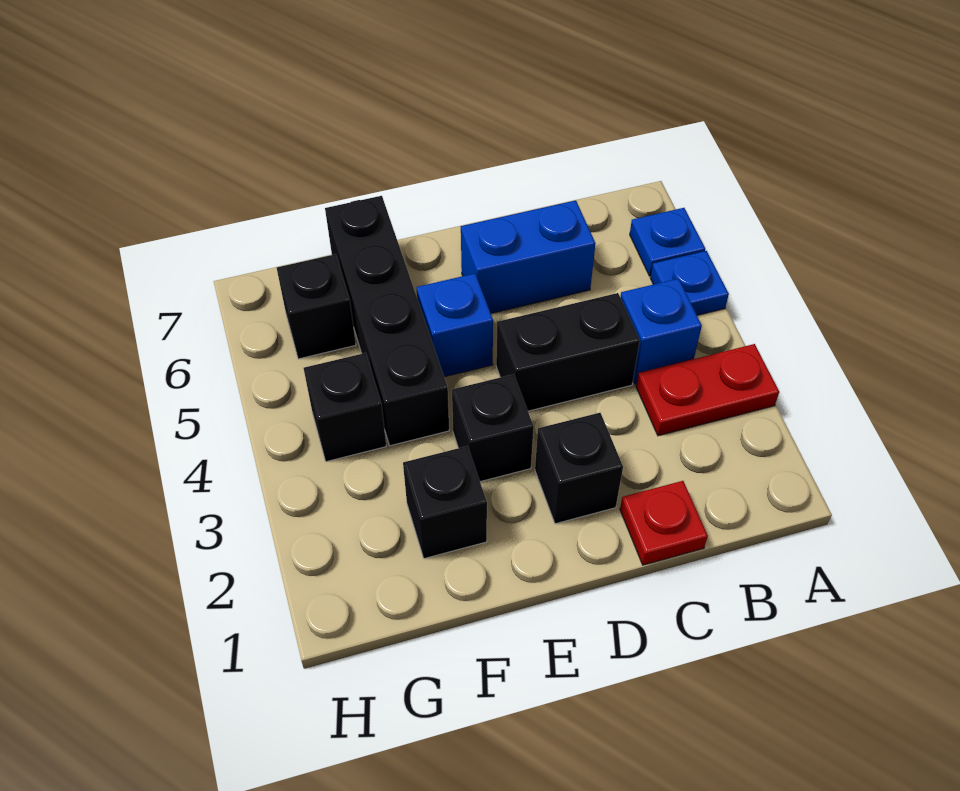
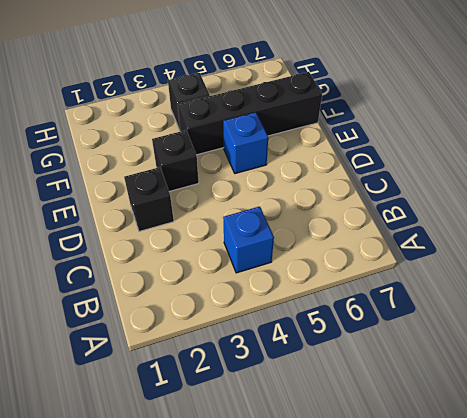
none -> red 1x2 plate [636,344,779,436]
none -> blue 1x1 plate [650,251,729,315]
none -> blue 1x1 plate [630,208,705,276]

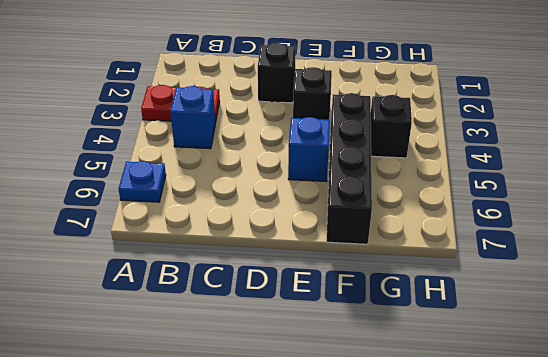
none -> blue 1x1 plate [650,251,729,315]
none -> red 1x1 plate [620,481,708,565]
none -> black 1x2 brick [496,293,640,411]

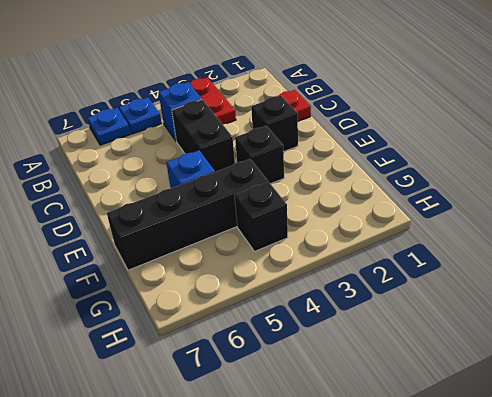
none -> blue 1x2 brick [461,200,596,313]
none -> black 1x1 brick [403,446,487,559]
none -> black 1x1 brick [277,254,356,359]

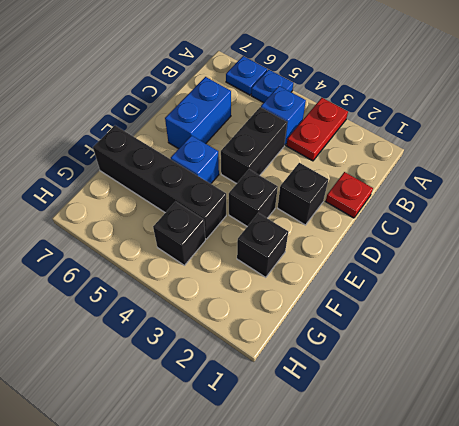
none -> black 1x1 brick [277,254,356,359]

